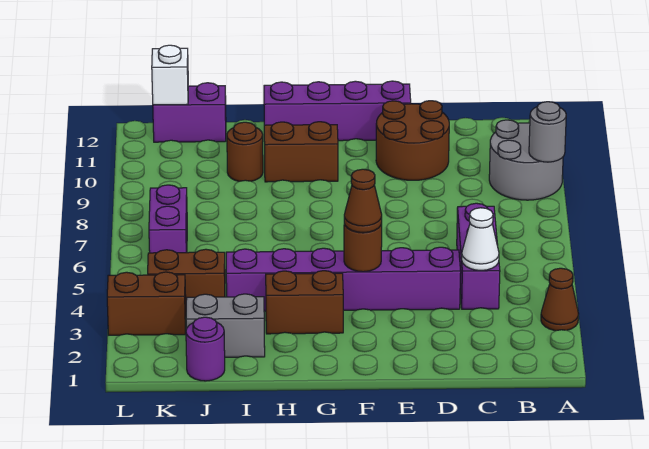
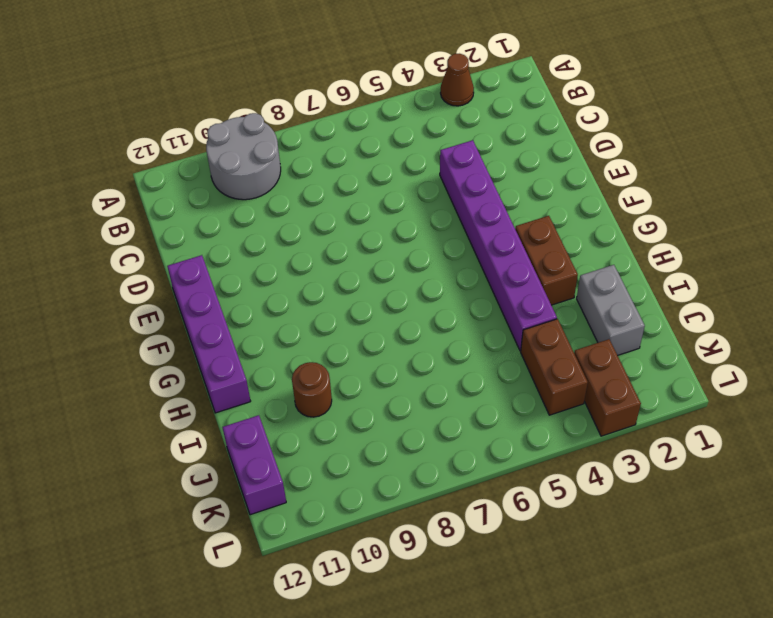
none -> purple 1x3 brick [457,203,500,309]
none -> brown 2x2 round brick [376,101,449,180]
none -> brown 1x2 brick [264,122,338,182]

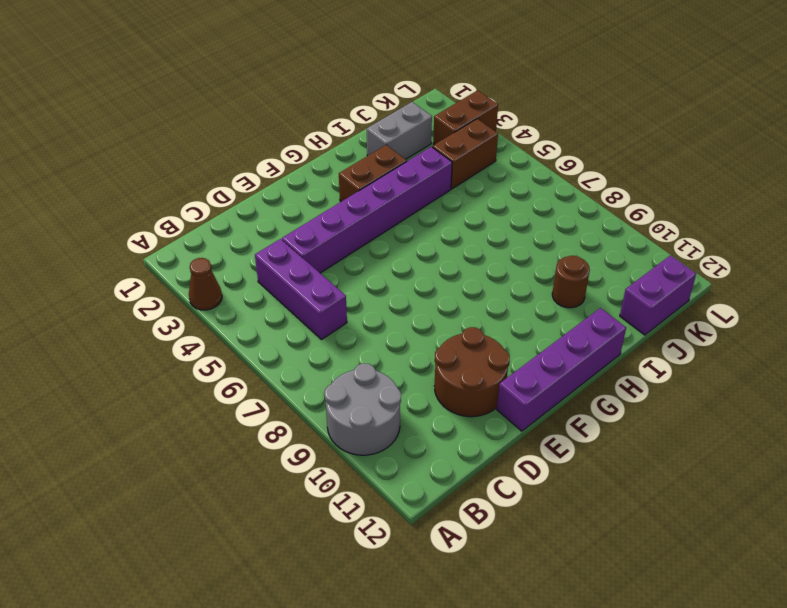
none -> brown 1x2 brick [264,122,338,182]
none -> purple 1x1 round brick [186,317,225,381]
none -> purple 1x2 brick [149,185,187,253]

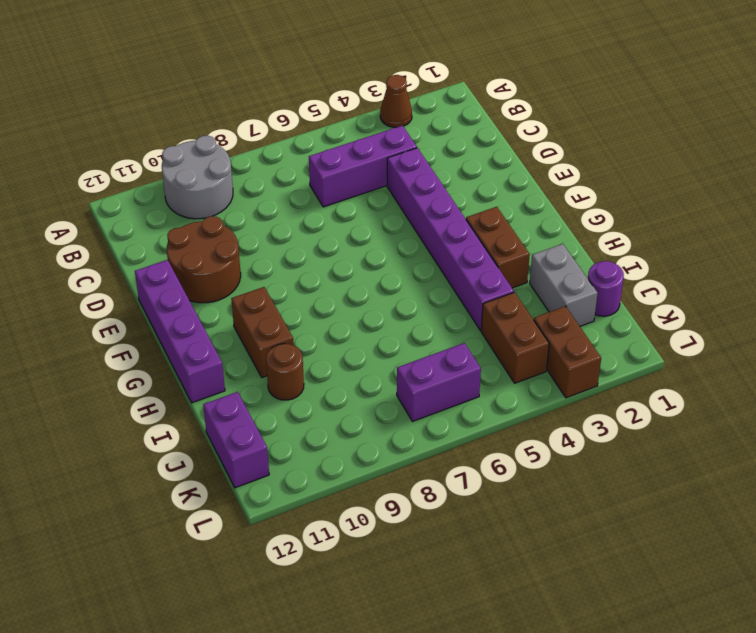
none -> grey 1x1 round brick [529,102,566,162]
none -> white 1x1 cone [462,208,499,270]
none -> brown 1x1 round brick [344,224,382,272]

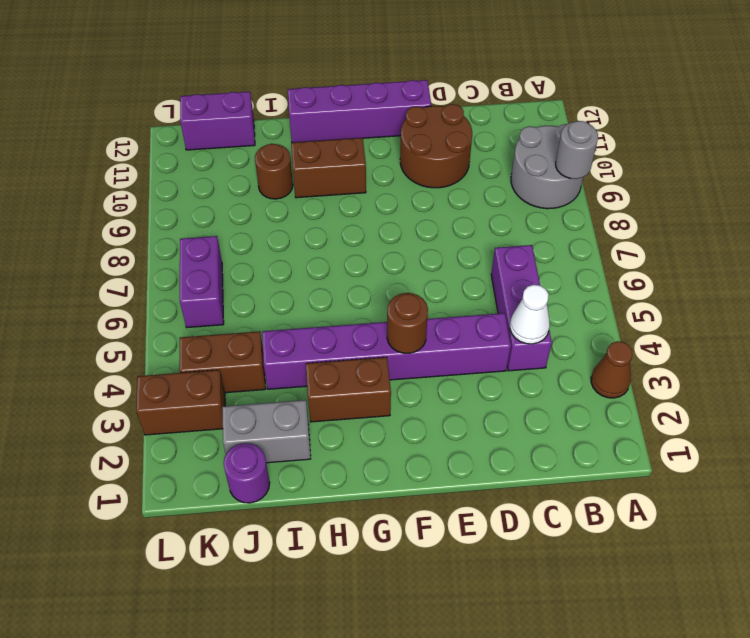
none -> white 1x1 brick [152,45,188,105]
none -> brown 1x1 cone [344,169,382,232]

